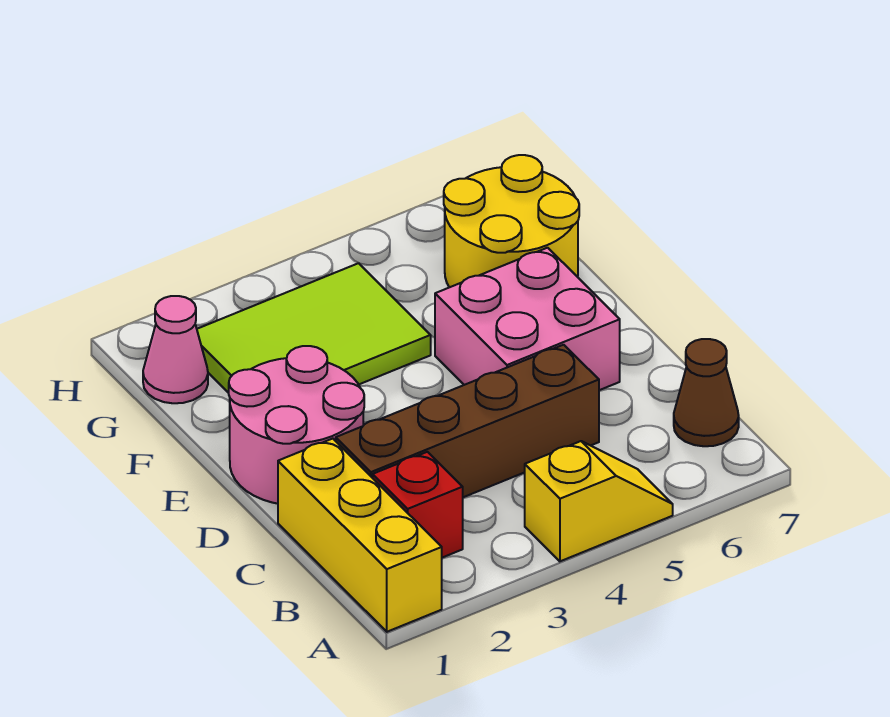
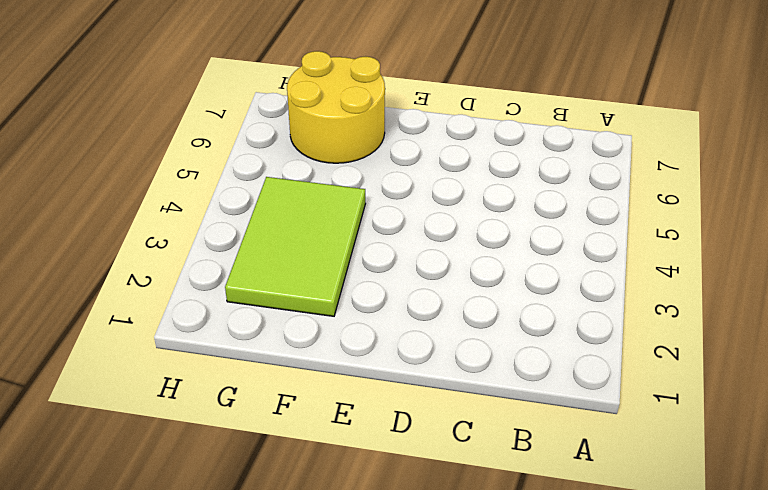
none -> yellow 1x3 brick [278,439,442,632]
none -> yellow 1x2 slope [525,441,673,561]

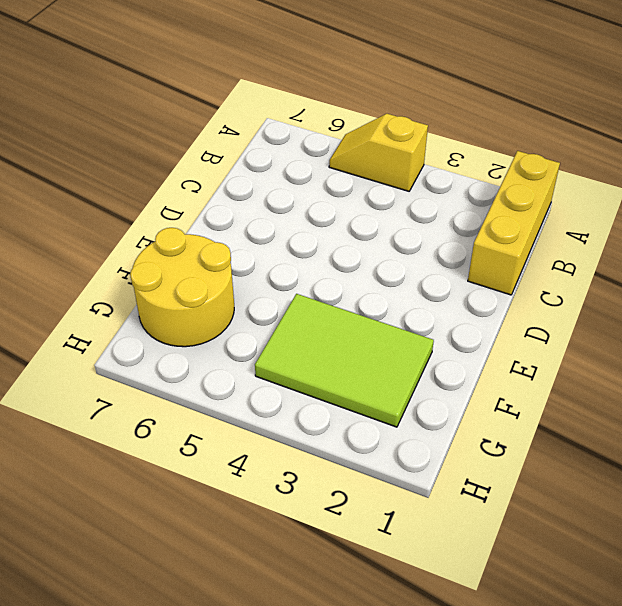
none -> red 1x1 brick [373,452,463,558]
none -> brown 1x1 cone [674,339,739,446]

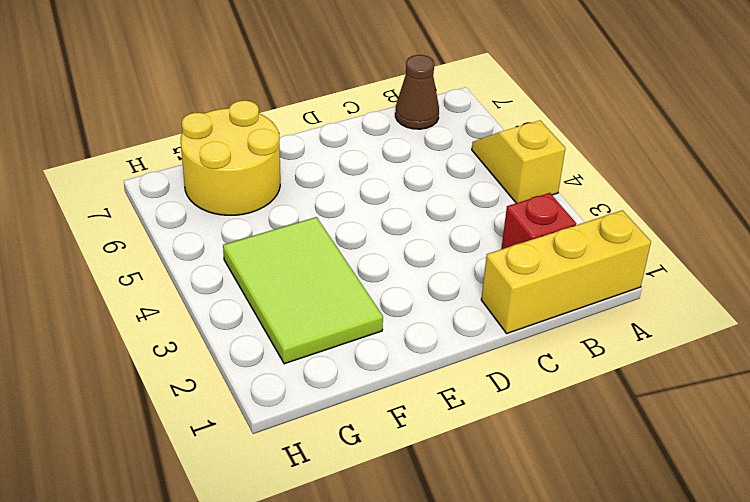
none -> brown 1x4 brick [336,345,599,497]
none -> pink 2x2 round brick [229,346,364,504]

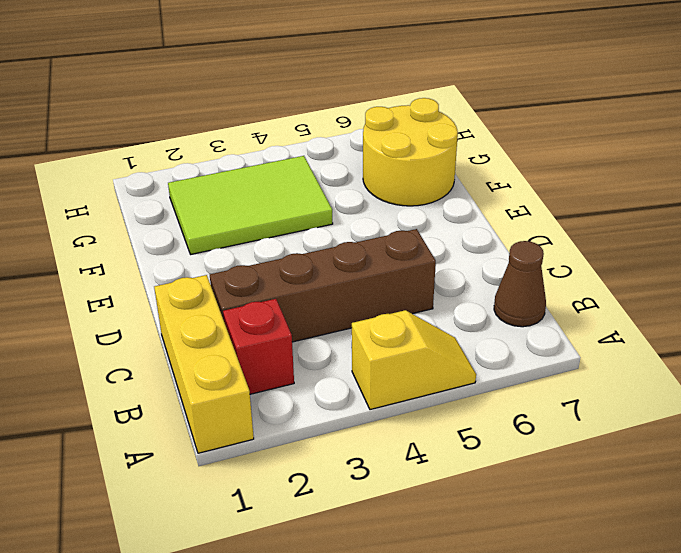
none -> pink 2x2 round brick [229,346,364,504]
none -> pink 2x2 brick [435,248,620,390]

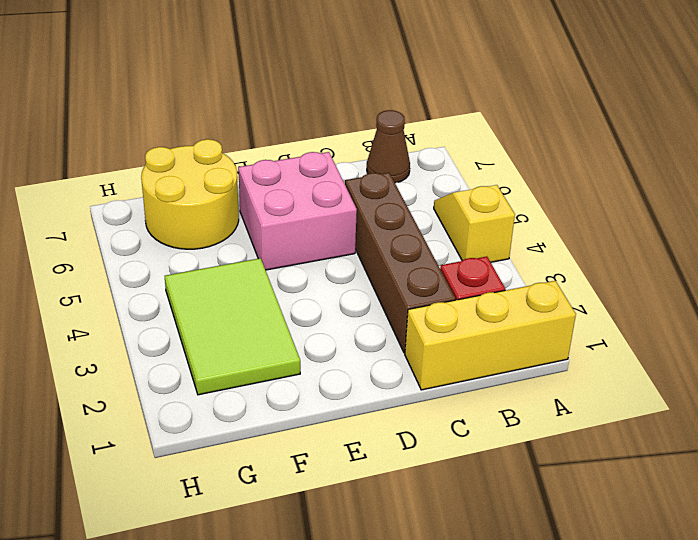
none -> pink 2x2 round brick [229,346,364,504]
none -> pink 1x1 cone [143,296,208,403]

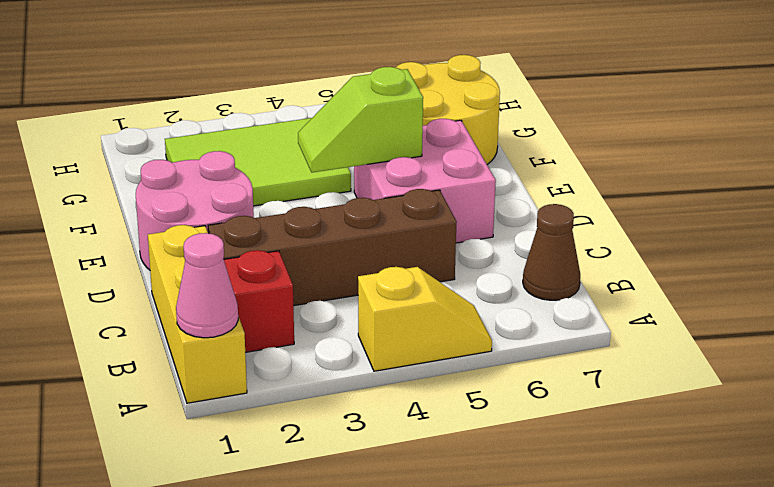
pink 1x1 cone [176,233,238,338] -> pink 1x1 cone moved to [143,296,208,403]
lime 1x2 slope [298,67,423,173] -> none

